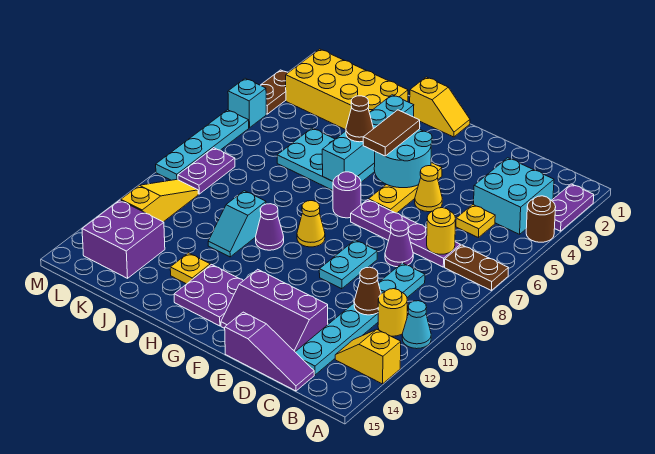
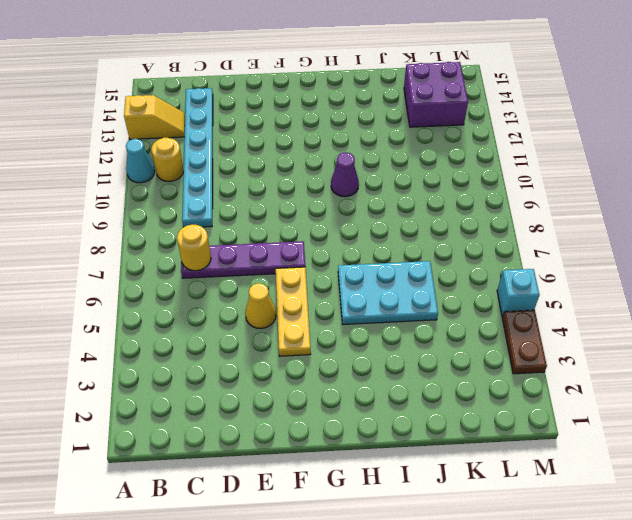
none -> purple 1x2 plate [551,184,594,231]
none -> brown 1x1 round brick [526,196,556,242]
none -> brown 1x2 plate [445,245,508,290]
none -> cyan 2x2 brick [474,158,554,234]

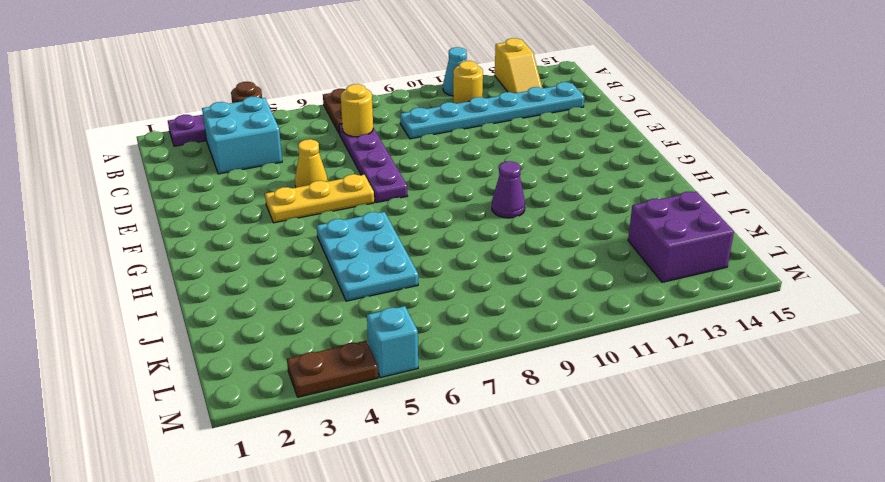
none -> yellow 1x1 plate [456,205,495,238]
none -> purple 1x3 slope [225,312,314,391]
none -> purple 1x1 cone [385,220,413,267]
none -> purple 2x3 slope [221,269,328,352]

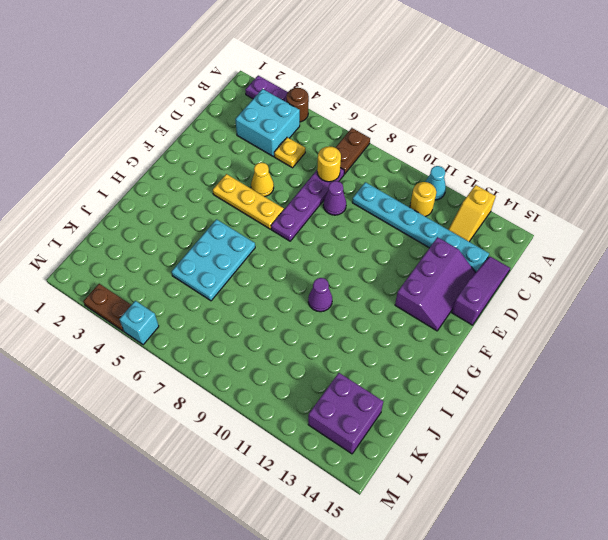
none -> cyan 1x2 plate [319,240,377,289]
none -> yellow 1x2 slope [410,77,470,137]
none -> purple 1x1 round brick [333,172,361,218]
none -> yellow 1x1 cone [297,201,325,247]

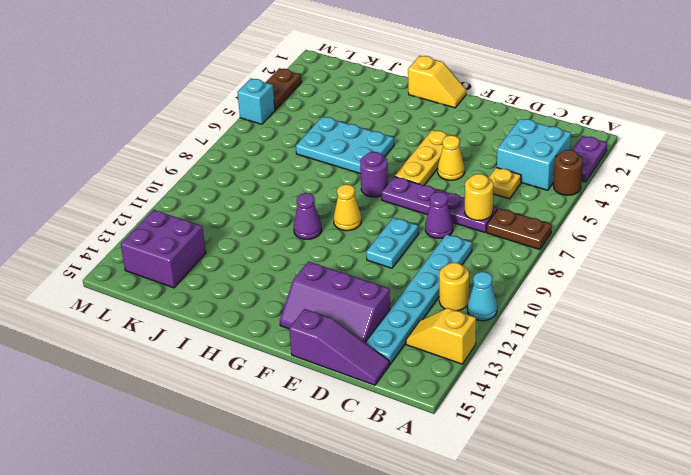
none -> purple 2x2 plate [174,265,243,326]
none -> yellow 2x4 brick [286,49,408,130]
none -> cyan 1x2 slope [208,191,266,257]
none -> yellow 1x1 plate [170,253,210,284]

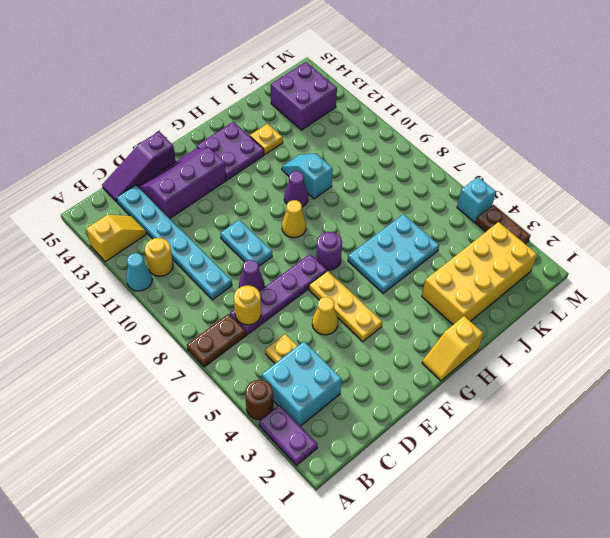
none -> purple 1x2 plate [178,148,235,194]
none -> yellow 1x3 slope [121,180,198,222]
none -> cyan 1x4 plate [156,110,249,180]
none -> brown 1x1 cone [354,267,381,315]

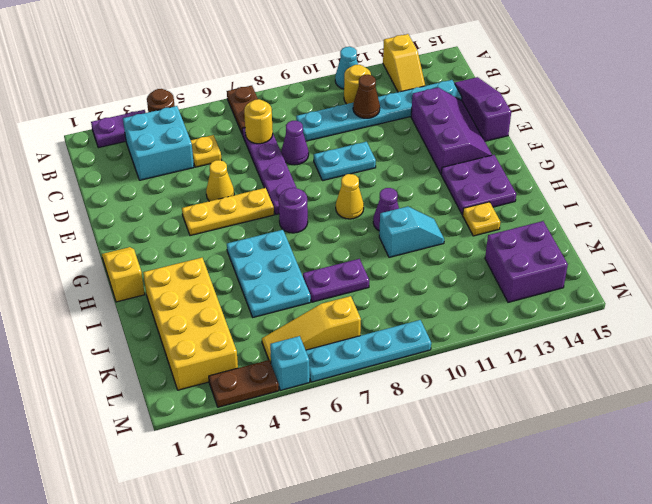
purple 1x2 plate [303,259,369,302] -> purple 1x2 plate moved to [178,148,235,194]
yellow 1x3 slope [262,296,361,362] -> yellow 1x3 slope moved to [121,180,198,222]
none -> cyan 2x2 round brick [374,129,432,188]
none -> cyan 1x4 brick [322,95,414,181]
none -> brown 1x2 tile [363,110,420,156]
none -> brown 1x1 cone [346,96,373,142]

